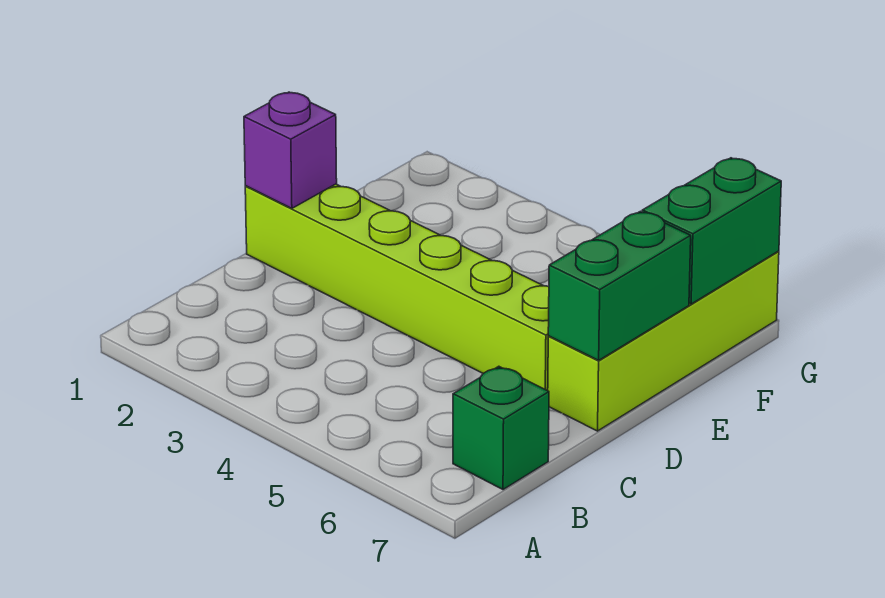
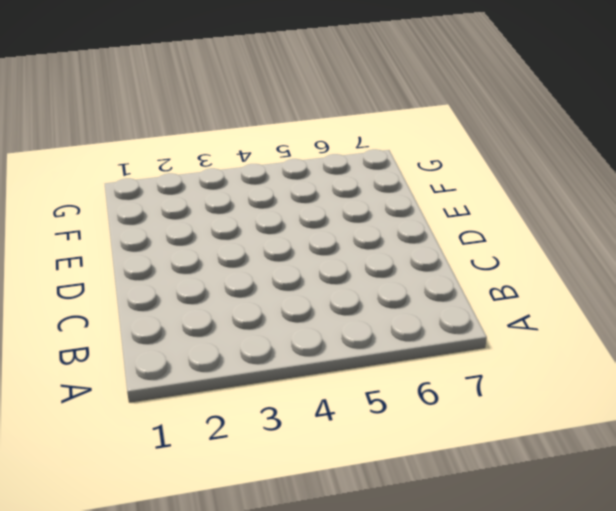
none -> green 1x1 brick [453,366,549,490]
none -> lime 1x6 brick [245,184,549,391]

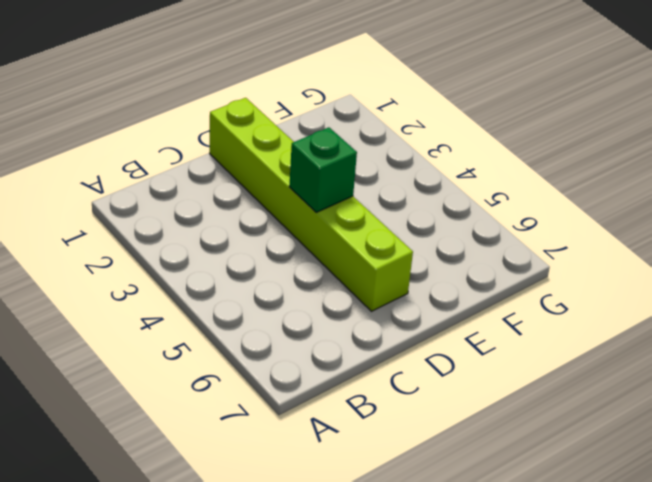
green 1x1 brick [289,127,357,212] -> green 1x1 brick moved to [453,366,549,490]
none -> lime 1x4 brick [548,251,779,431]
none -> purple 1x1 brick [244,92,337,208]

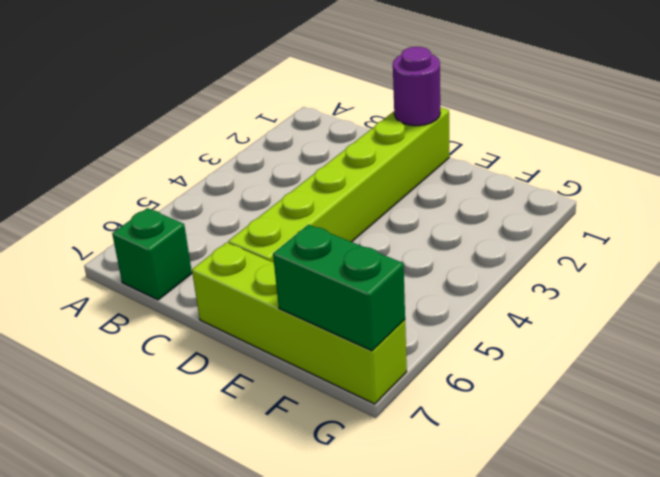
purple 1x1 round brick [393,47,440,126] -> purple 1x1 brick [244,92,337,208]
none -> green 1x2 brick [548,211,691,360]

